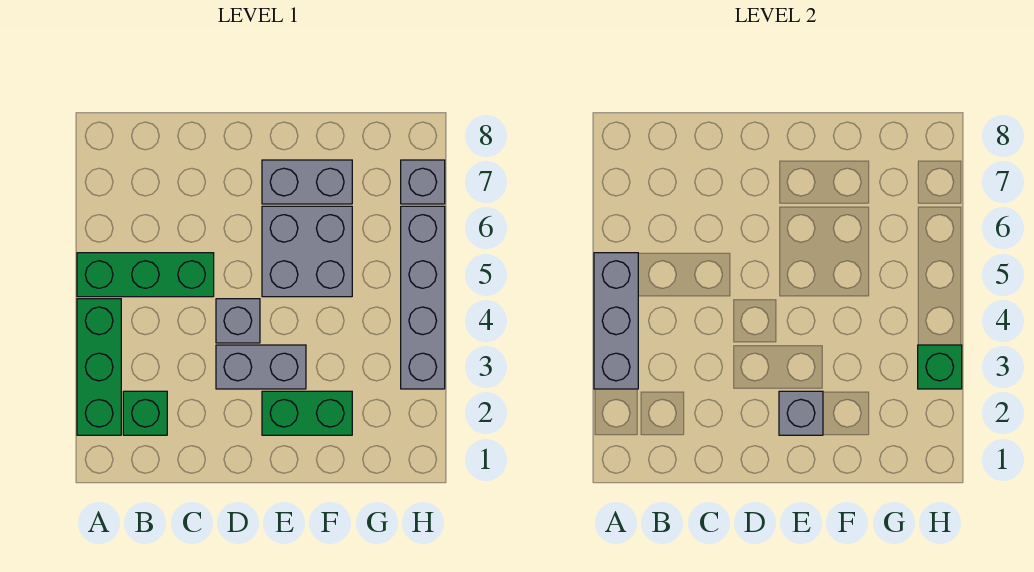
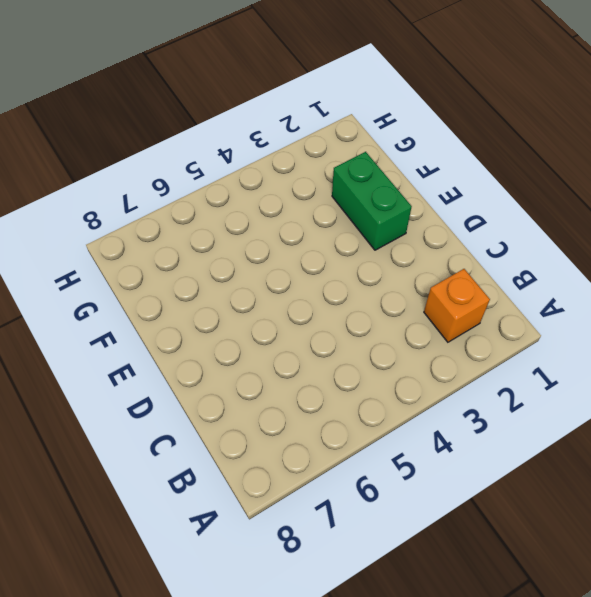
orange 1x1 brick [424,269,490,342] -> green 1x1 brick [123,391,167,435]
none -> green 1x3 brick [77,299,121,435]
none -> green 1x3 brick [77,253,214,297]
none -> grey 1x2 brick [216,345,306,389]

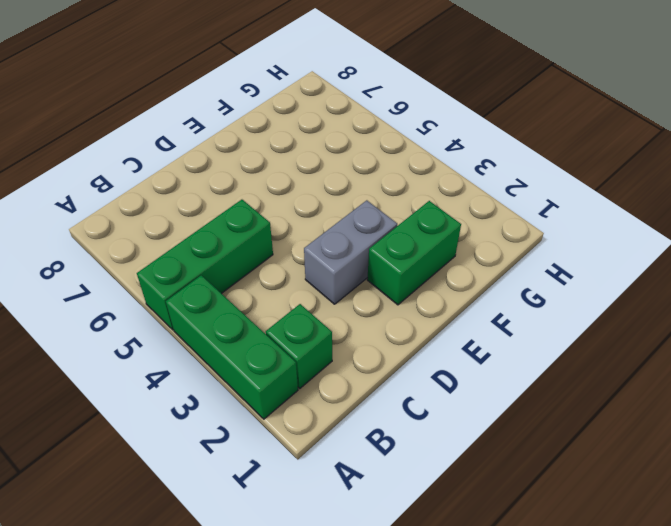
none -> grey 1x1 brick [216,299,260,343]
none -> grey 2x2 brick [262,206,352,297]
none -> grey 1x2 brick [262,160,352,204]

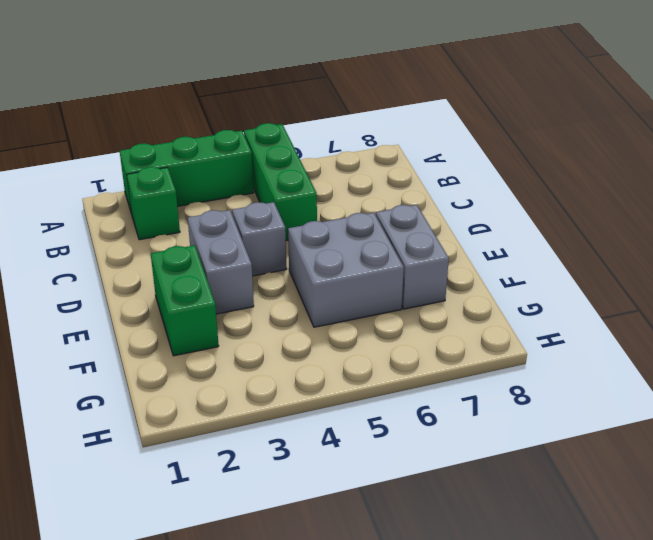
none -> grey 1x4 brick [401,206,445,389]
none -> grey 1x1 brick [401,160,445,204]
none -> grey 1x3 brick [594,253,638,389]

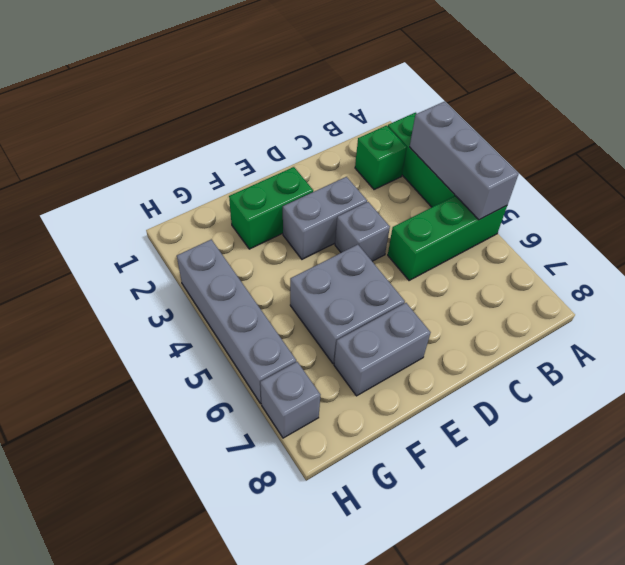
none -> grey 1x1 brick [779,391,823,435]
none -> green 1x1 brick [918,345,962,389]

